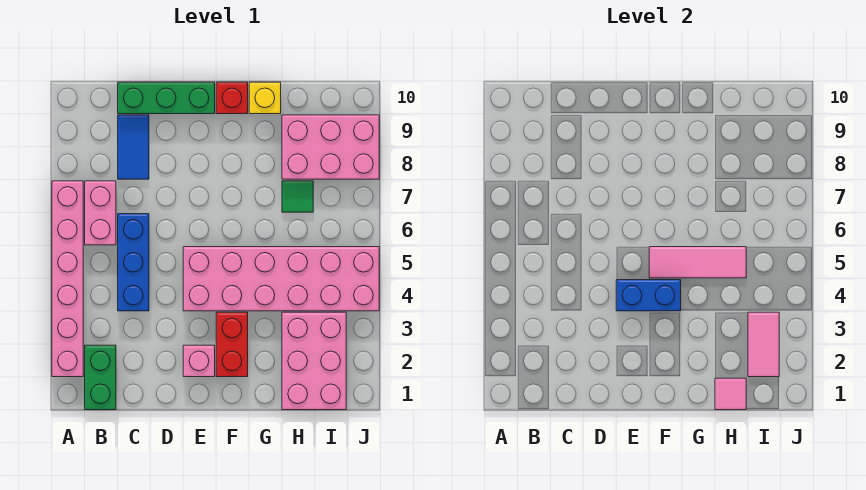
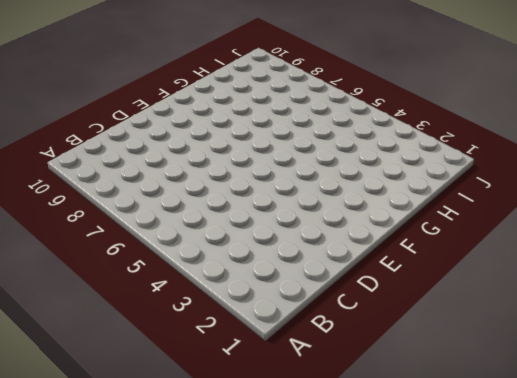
none -> pink 1x6 brick [52,181,83,377]
none -> green 1x2 brick [85,345,116,410]
none -> pink 1x2 brick [85,181,116,245]

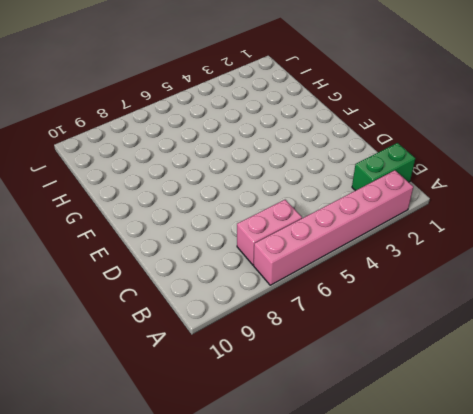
none -> blue 1x3 brick [118,214,149,311]
none -> blue 1x2 tile [118,115,149,179]
none -> green 1x3 brick [118,82,215,114]

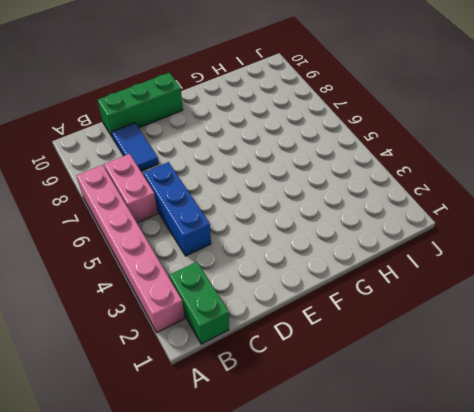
none -> pink 1x1 brick [183,345,215,377]
none -> pink 2x6 brick [183,247,379,311]
none -> red 1x2 brick [216,312,248,377]

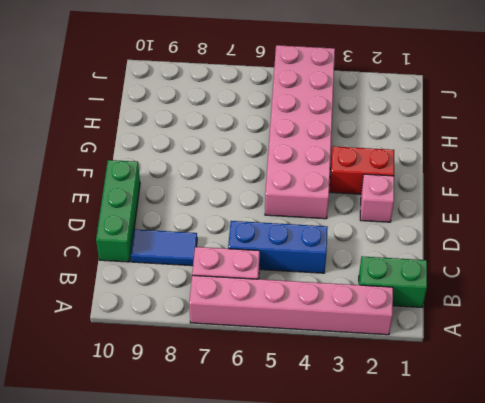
none -> red 1x1 brick [216,82,248,114]
none -> yellow 1x1 brick [249,82,281,114]
none -> pink 2x3 brick [282,312,346,410]

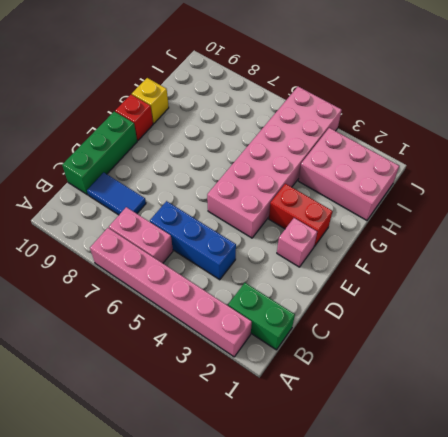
none -> green 1x1 tile [282,181,313,212]
none -> pink 2x3 brick [282,115,379,179]
none -> blue 1x2 brick [616,280,681,311]

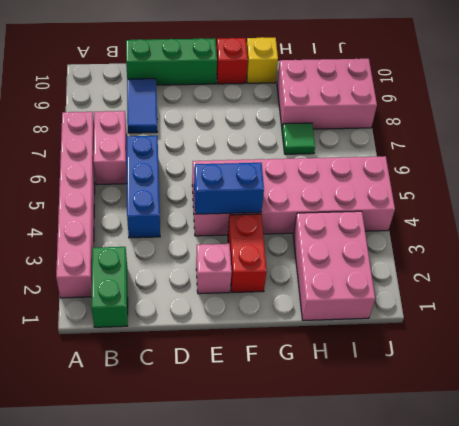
none -> pink 1x3 tile [649,247,746,278]
none -> pink 1x1 tile [715,378,746,410]
none -> pink 1x2 tile [748,312,779,377]

